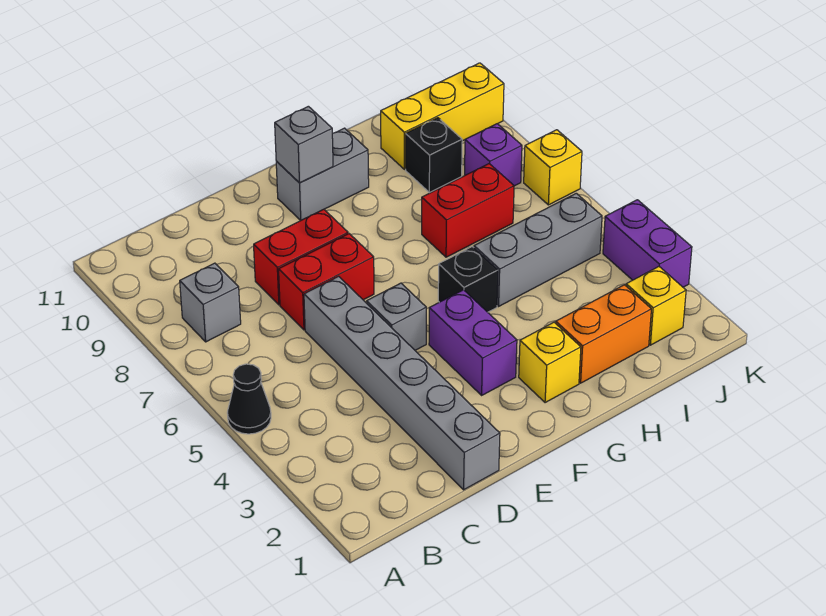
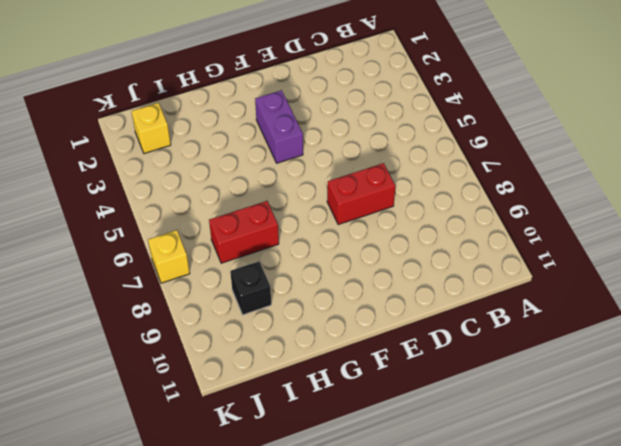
none -> black 1x1 cone [227,364,271,434]
none -> grey 1x1 brick [180,263,241,342]
none -> grey 1x6 brick [304,276,500,490]

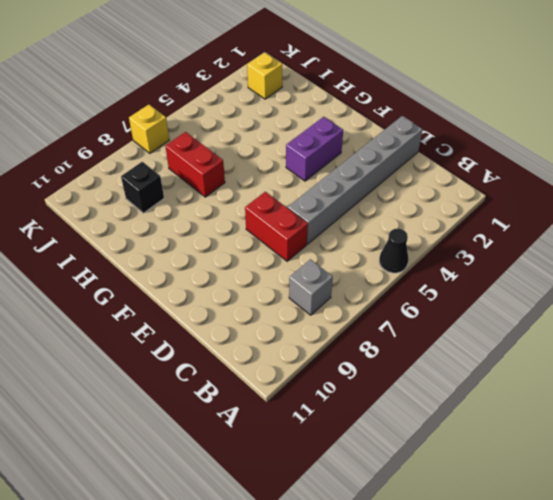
none -> red 1x2 brick [254,209,348,305]
none -> grey 1x1 brick [367,283,426,350]
none -> grey 1x2 brick [276,128,369,221]

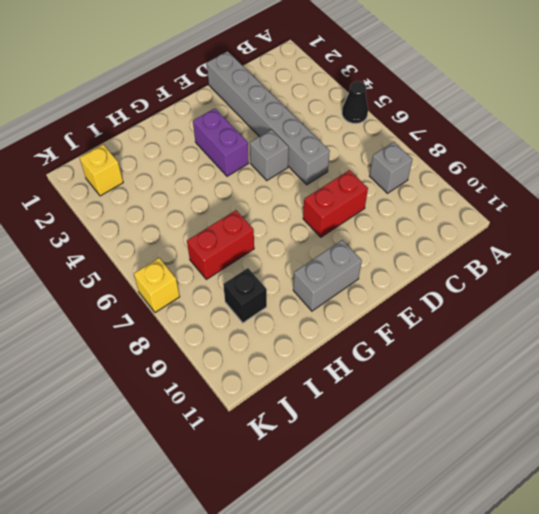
none -> red 1x2 brick [279,234,374,330]
none -> yellow 1x1 brick [519,322,581,403]
none -> black 1x1 brick [438,247,498,312]

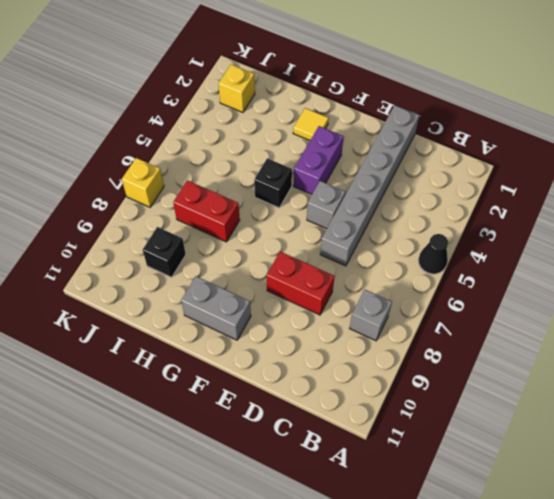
yellow 1x1 tile [293,108,329,140] -> yellow 1x1 brick [519,322,581,403]
none -> red 1x2 brick [279,234,374,330]
none -> orange 1x2 brick [556,285,651,383]
none -> grey 1x3 brick [474,193,602,306]

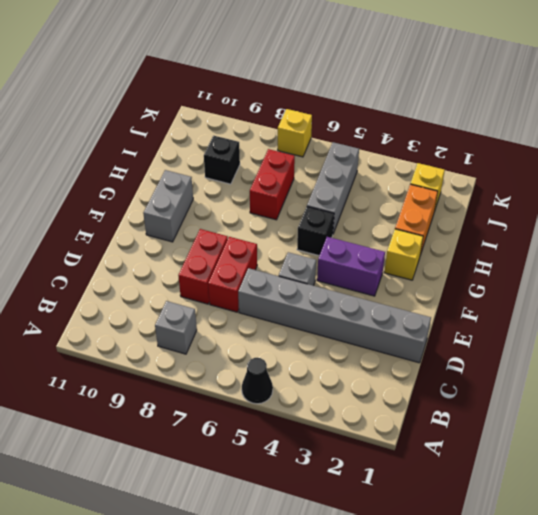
none -> yellow 1x3 brick [381,63,504,169]
none -> purple 1x1 brick [465,124,522,186]
none -> purple 1x2 brick [603,200,692,287]

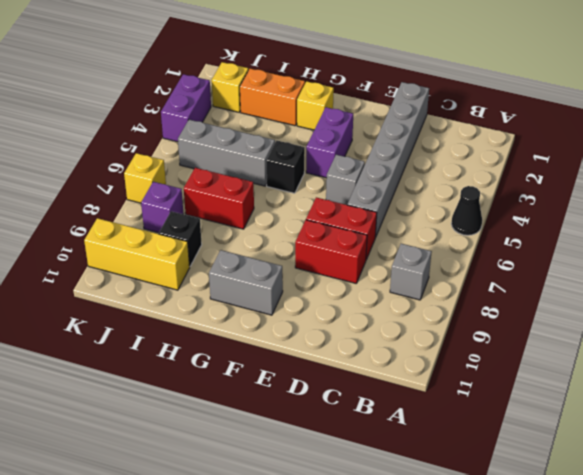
none -> grey 1x1 brick [275,106,333,183]

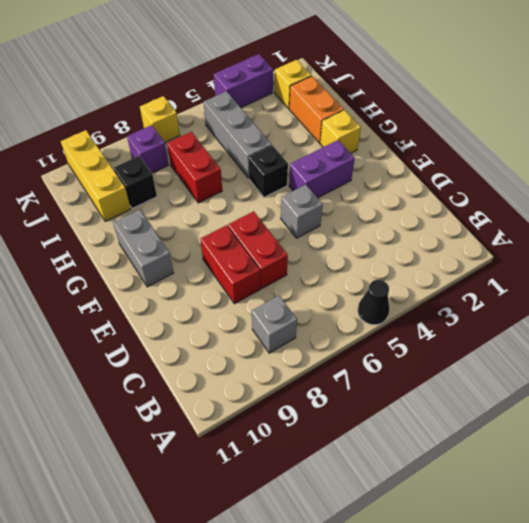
none -> grey 1x6 brick [304,276,500,490]
none -> grey 1x1 brick [275,106,333,183]

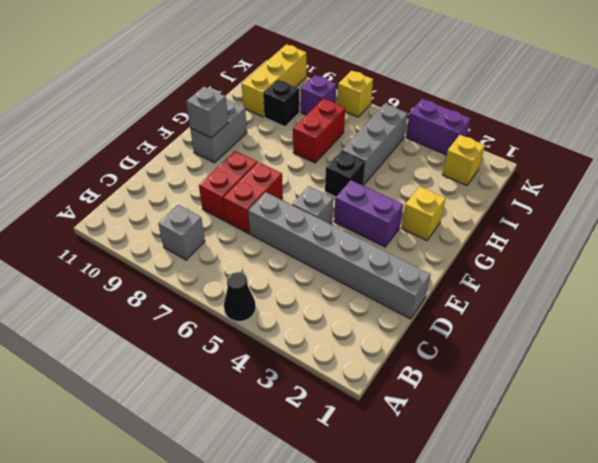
none -> orange 1x2 brick [556,285,651,383]

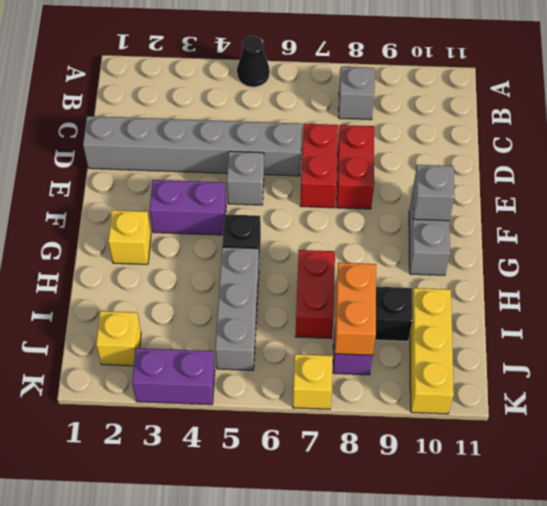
orange 1x2 brick [335,263,376,355] -> orange 1x2 brick moved to [556,285,651,383]

